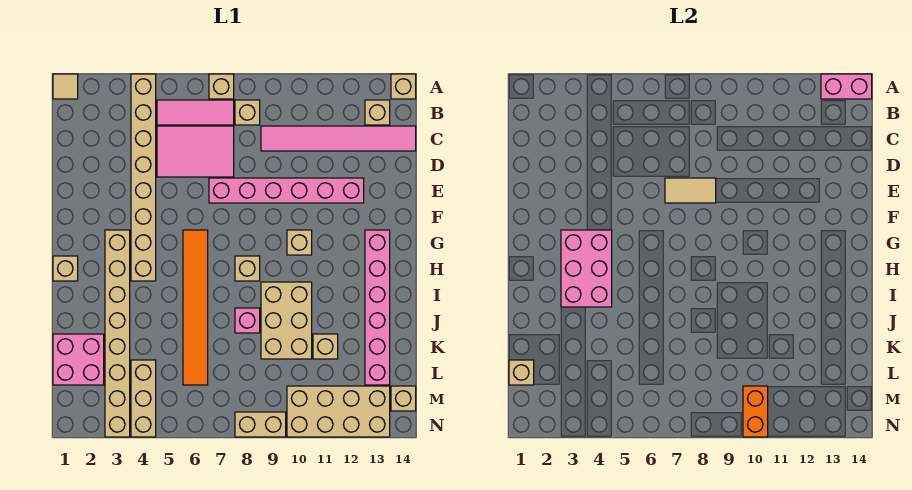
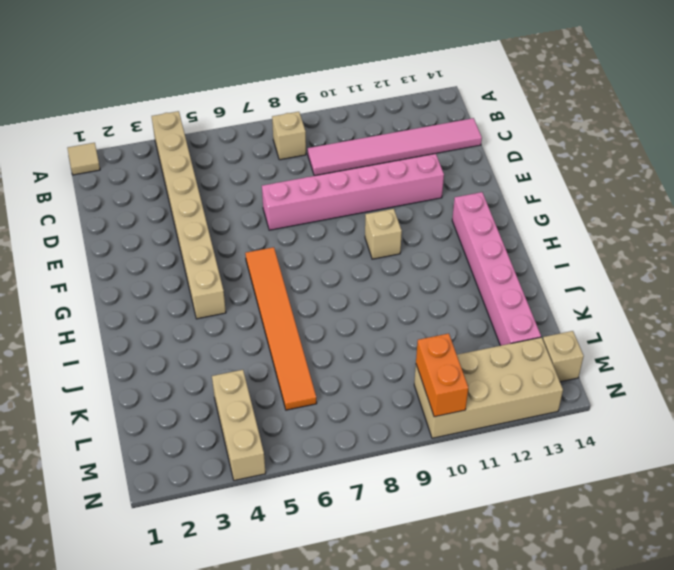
none -> tan 1x1 brick [209,74,234,99]
none -> tan 1x1 brick [391,74,416,99]
none -> pink 1x3 tile [157,100,234,125]

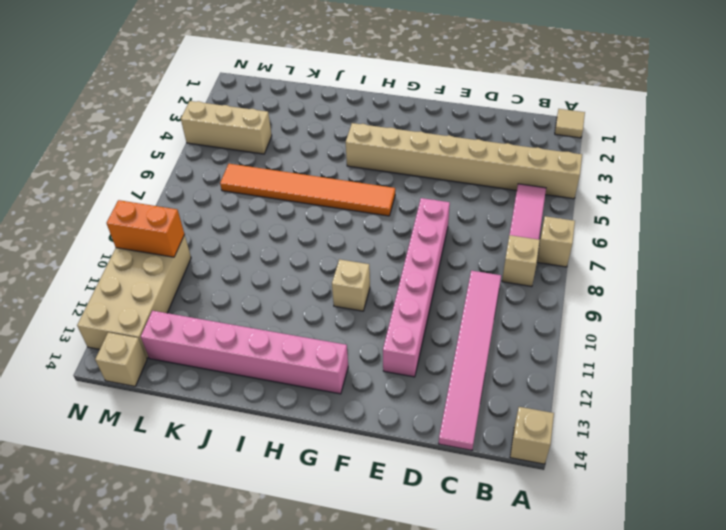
none -> tan 1x1 brick [365,100,390,125]
none -> pink 2x3 tile [157,126,234,177]
none -> tan 1x8 brick [105,230,130,437]

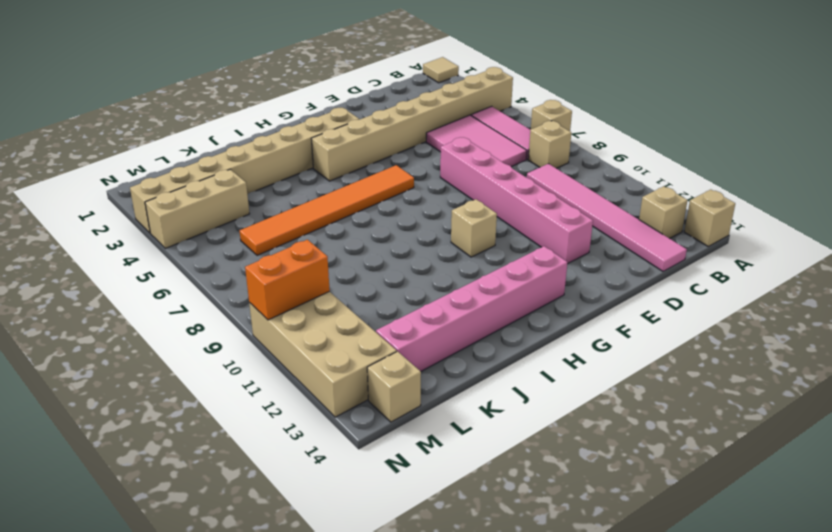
none -> tan 1x1 brick [53,256,78,281]
none -> tan 1x1 brick [235,256,260,281]
none -> tan 2x3 brick [261,282,312,359]

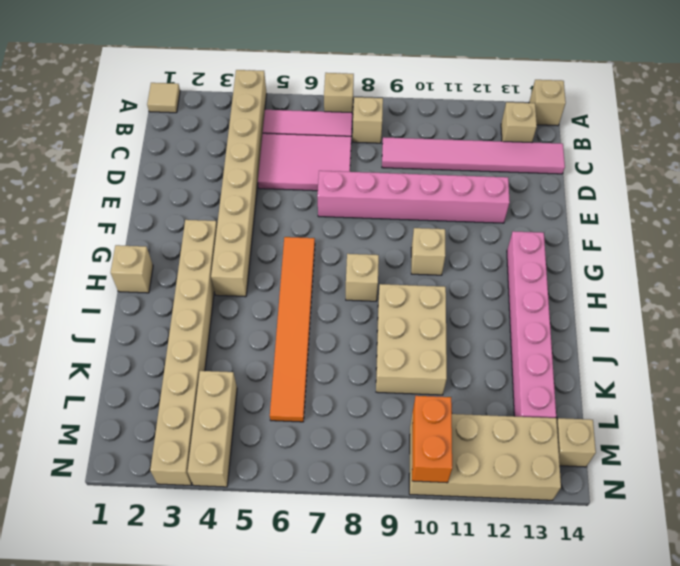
none -> pink 1x1 brick [235,308,260,333]
none -> pink 2x2 brick [53,334,104,385]
none -> tan 1x1 brick [313,334,338,359]

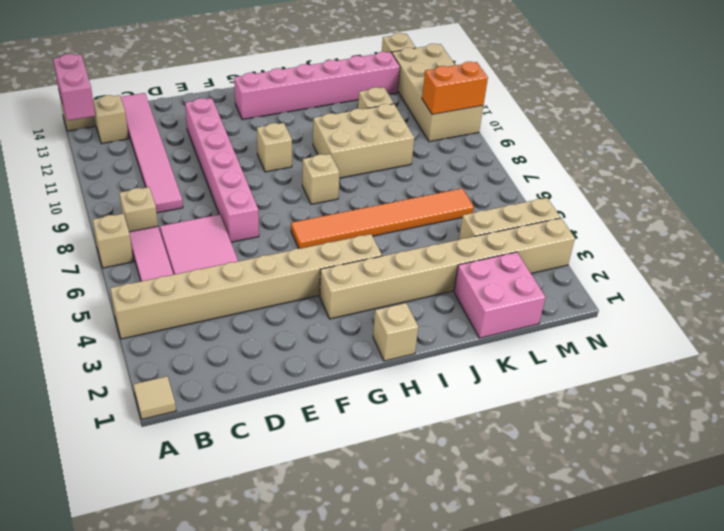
none -> pink 1x1 brick [235,308,260,333]
none -> tan 1x2 brick [235,412,286,437]
none -> tan 1x2 tile [665,178,716,203]

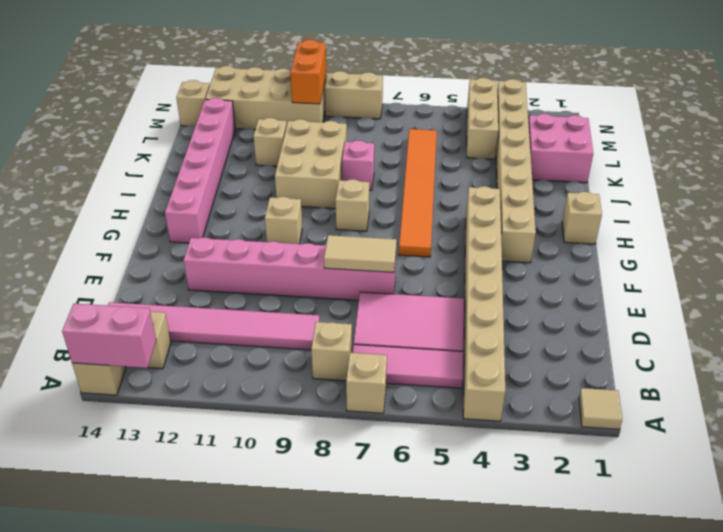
none -> pink 2x3 brick [561,230,612,307]
none -> tan 1x1 brick [509,360,534,385]

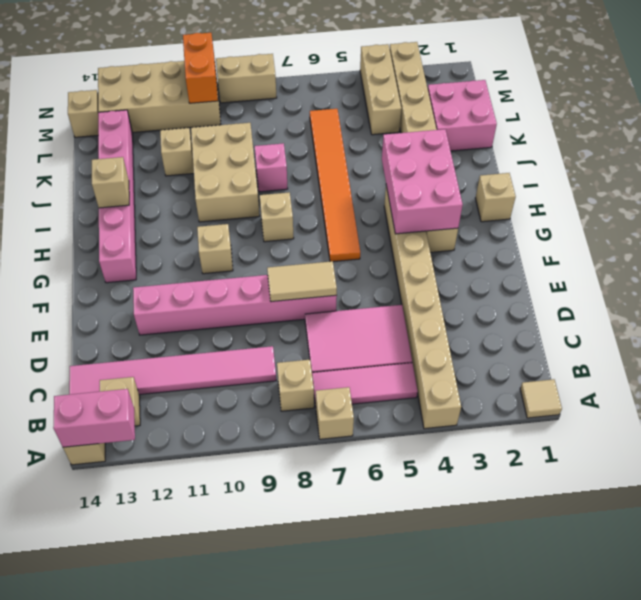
tan 1x1 brick [92,157,129,208] -> tan 1x1 brick moved to [509,360,534,385]

